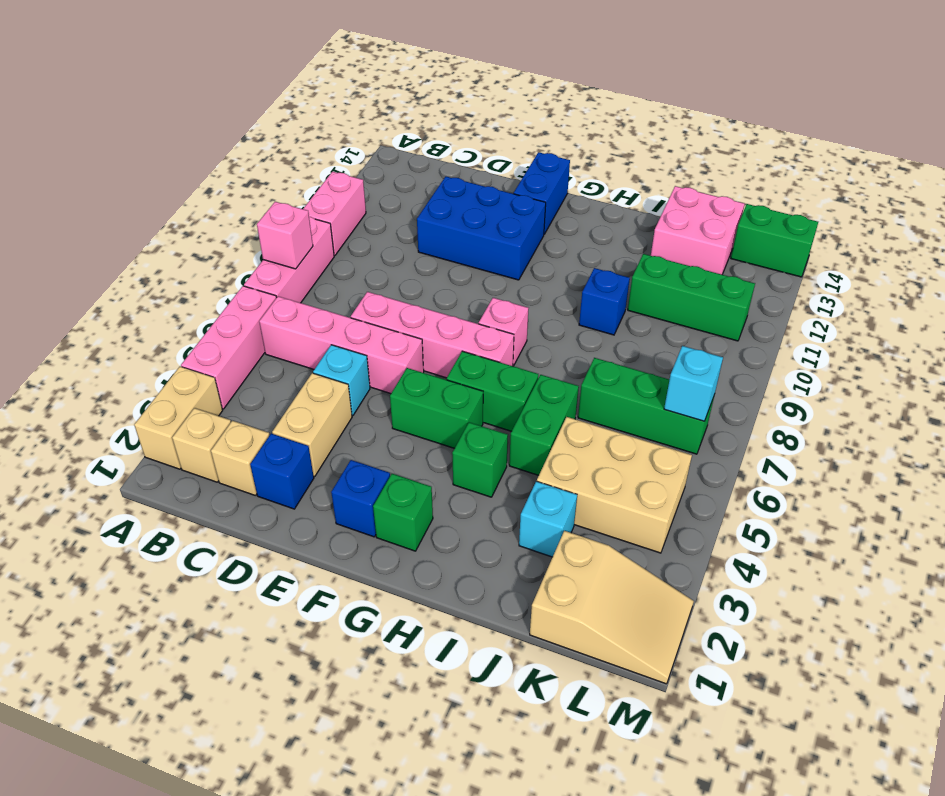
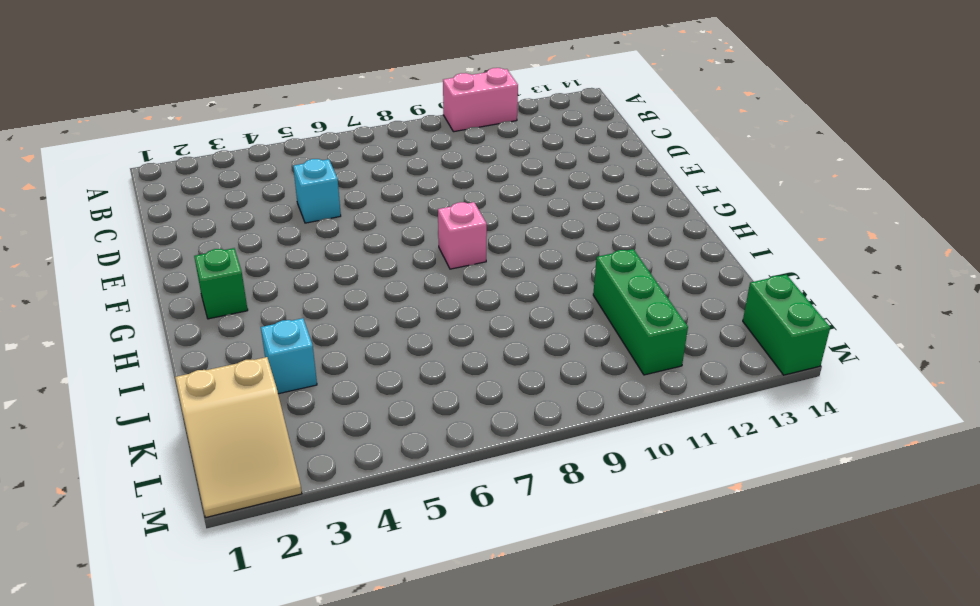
none -> tan 1x2 brick [134,367,223,469]
none -> pink 1x3 brick [181,286,276,409]
none -> pink 1x3 brick [244,217,334,303]
none -> tan 1x1 brick [172,408,231,482]

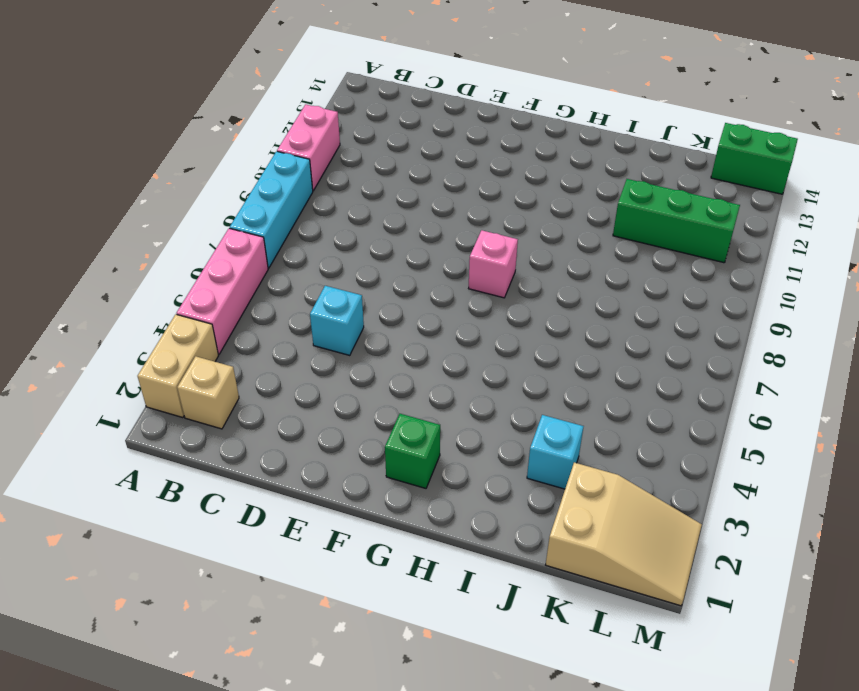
cyan 1x3 brick [230,151,313,268] -> pink 1x3 brick [244,217,334,303]
none -> pink 1x4 brick [259,296,424,394]
none -> tan 1x1 brick [211,421,270,495]
none -> blue 1x1 brick [250,434,314,509]
none -> tan 1x2 brick [272,373,352,477]

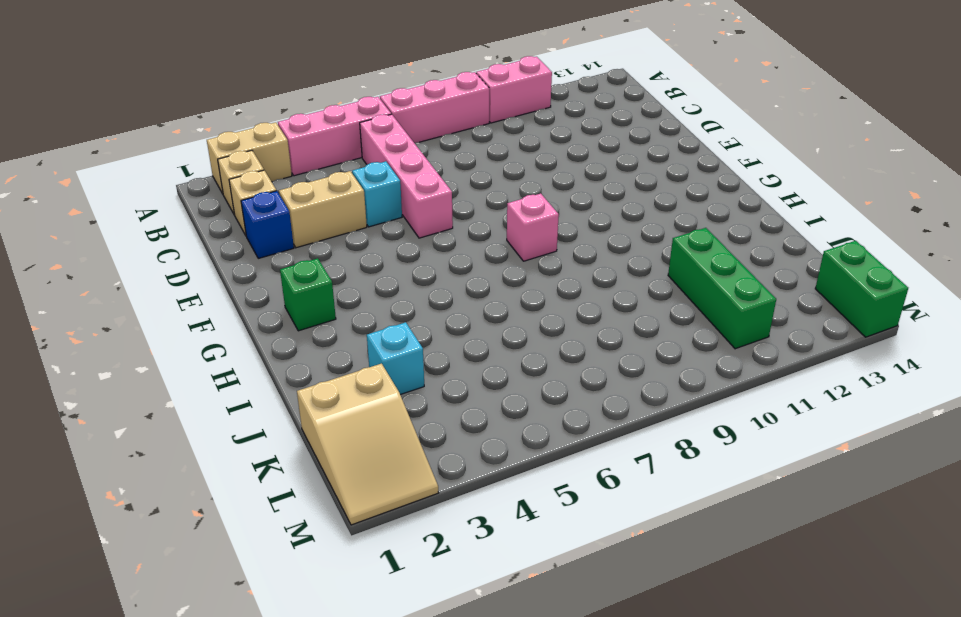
none -> pink 1x4 brick [351,292,514,378]
none -> blue 2x3 brick [417,177,546,280]
none -> blue 1x1 brick [331,460,390,537]
none -> green 1x2 brick [390,368,483,448]

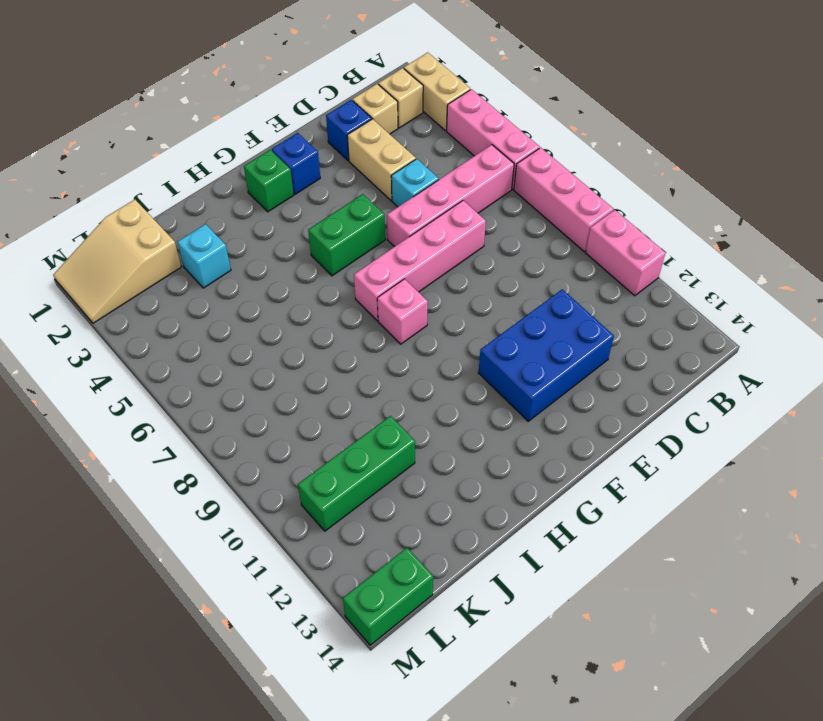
none -> blue 1x2 brick [514,152,570,234]
none -> green 1x2 brick [446,351,538,431]
none -> green 1x1 brick [452,422,508,497]
none -> green 1x2 brick [509,375,579,475]

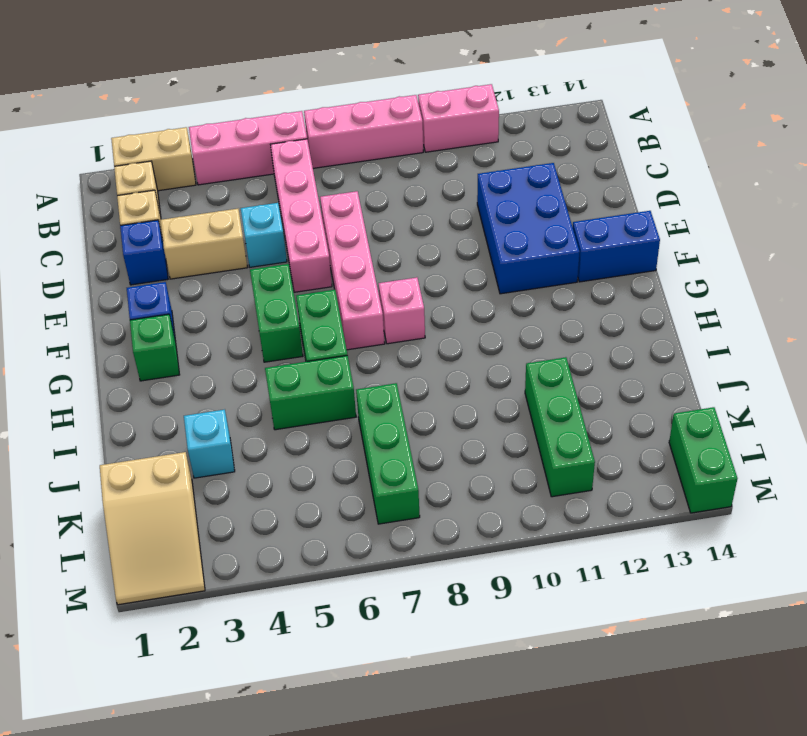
none -> green 1x1 brick [452,422,508,497]
none -> blue 1x1 brick [579,268,630,335]
none -> tan 2x3 brick [537,417,692,553]
none -> pink 2x2 brick [651,186,744,274]

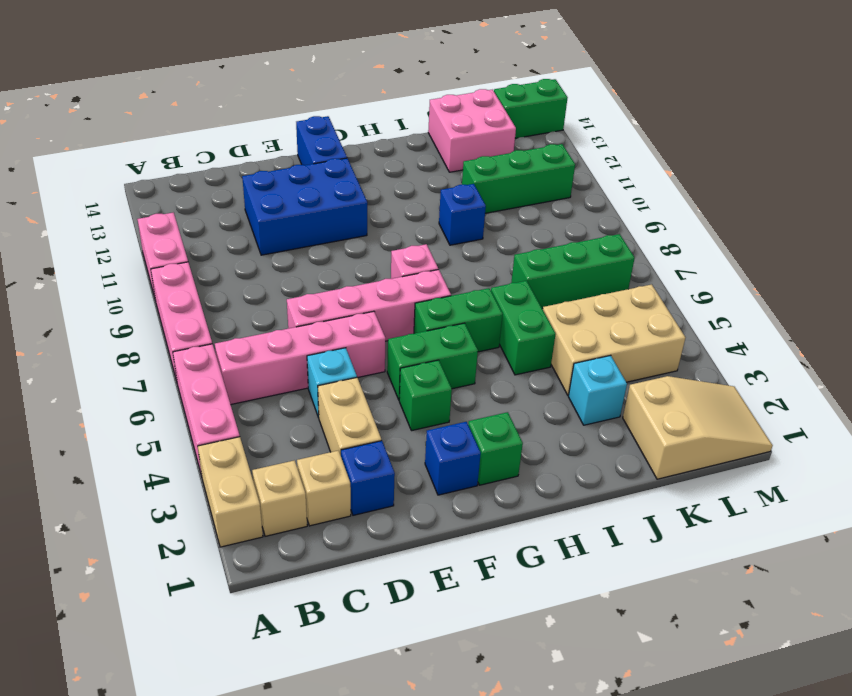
green 1x1 brick [399,360,452,431] -> green 1x1 brick moved to [452,422,508,497]
none -> pink 1x1 brick [257,202,313,269]
none -> cyan 1x1 brick [664,346,723,421]

